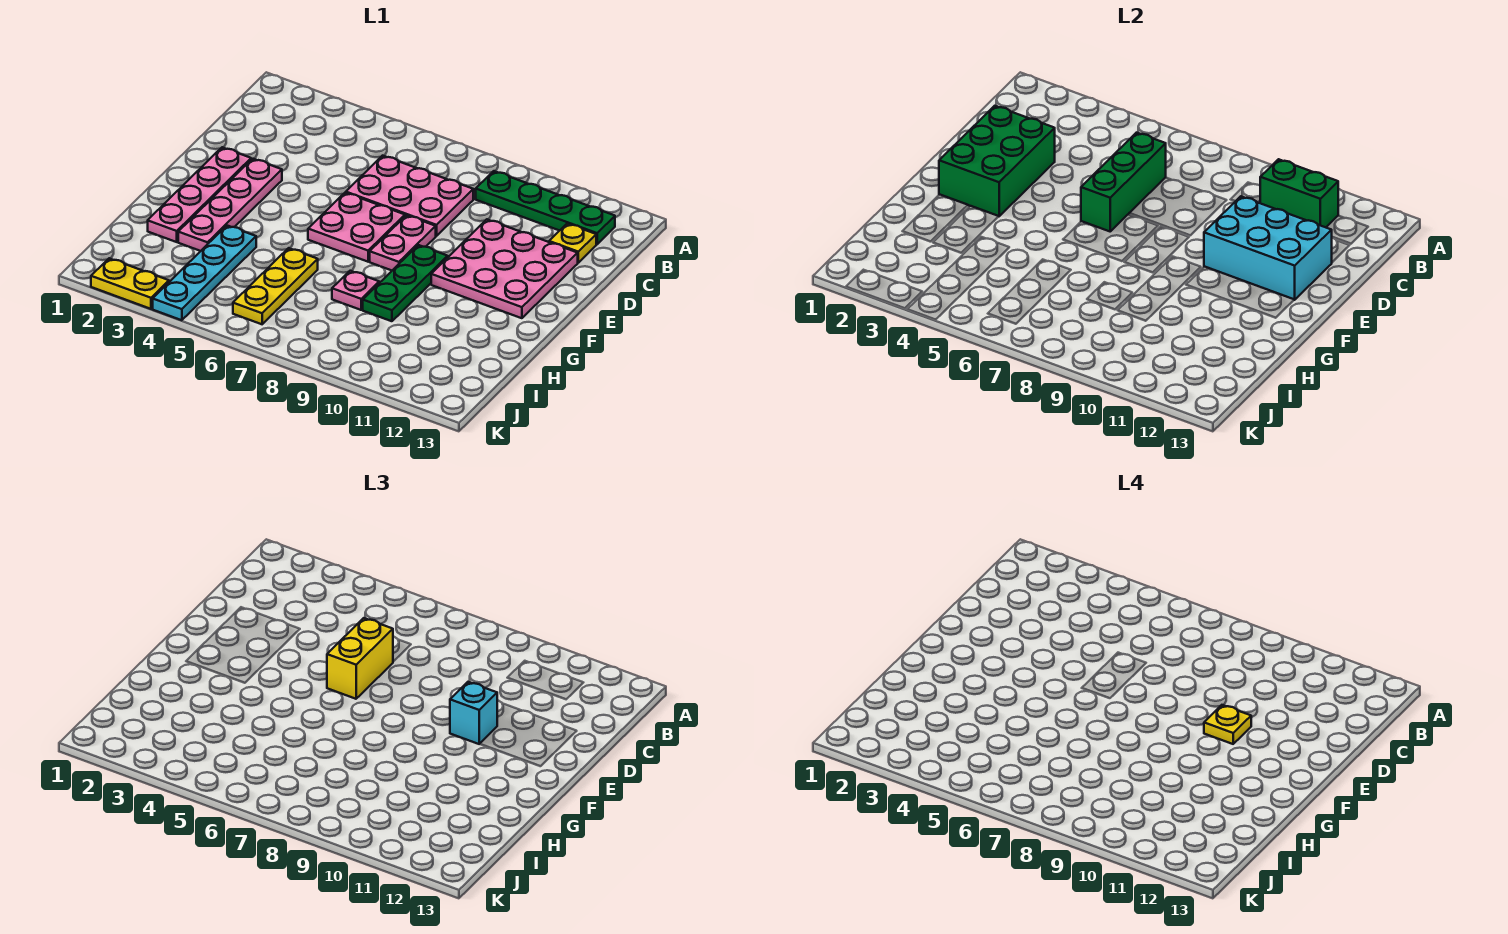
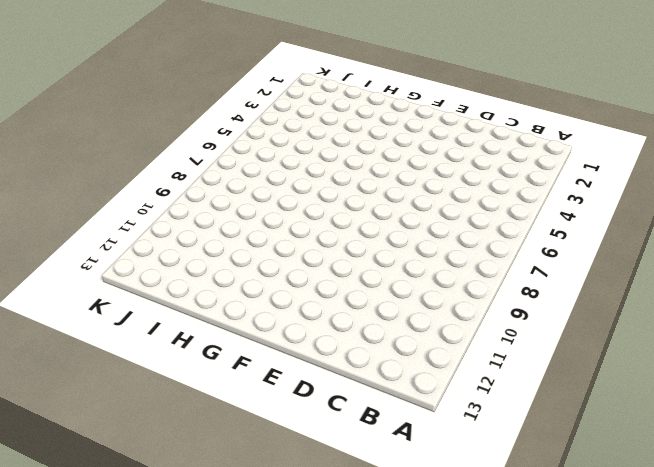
none -> green 1x4 plate [476,171,615,244]
none -> pink 2x3 plate [346,156,473,236]
none -> yellow 1x1 plate [549,224,596,263]

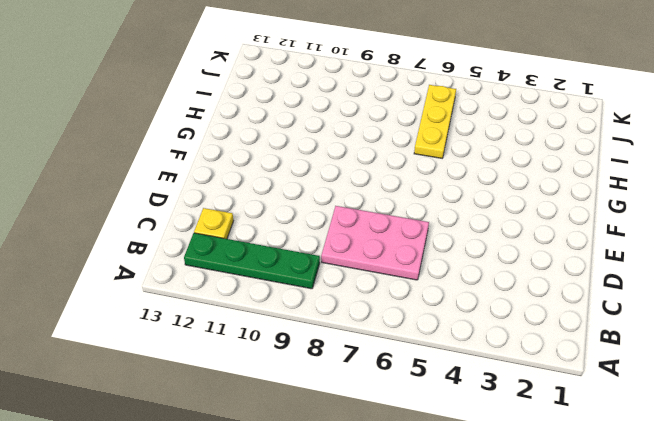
none -> pink 3x3 plate [431,219,578,318]
none -> pink 1x4 plate [148,147,251,242]
none -> pink 1x4 plate [178,159,282,251]

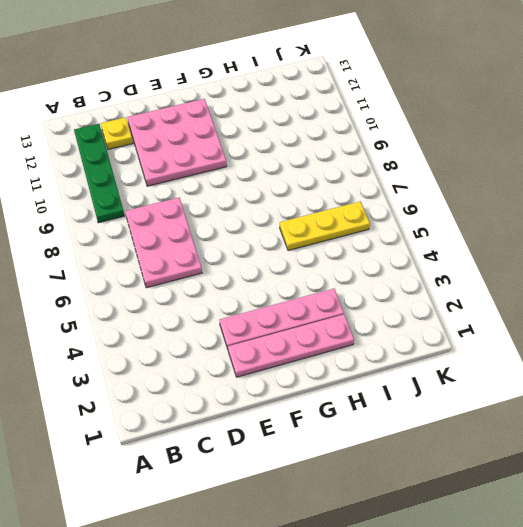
none -> pink 2x2 plate [308,193,405,262]
none -> pink 1x2 plate [370,215,436,270]
none -> green 1x3 plate [363,245,448,321]

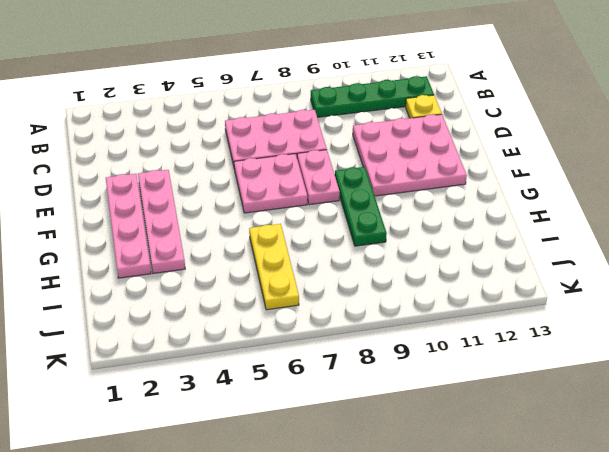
none -> cyan 1x4 plate [153,226,256,320]
none -> pink 1x1 plate [332,271,379,310]
none -> yellow 1x2 plate [91,258,169,309]

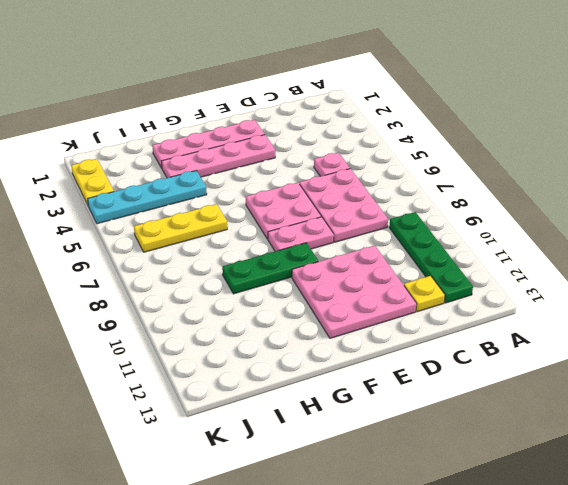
pink 1x1 plate [314,152,350,176] -> pink 1x1 plate moved to [332,271,379,310]
none -> green 1x2 brick [1260,159,1338,227]
none -> green 1x3 brick [1081,133,1166,231]
none -> green 2x3 brick [939,106,1055,216]

